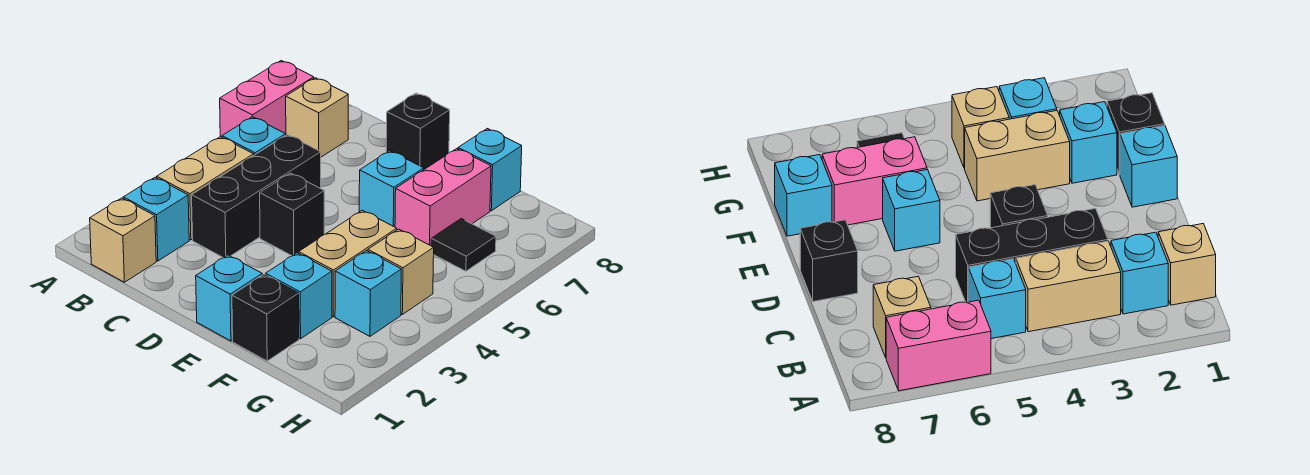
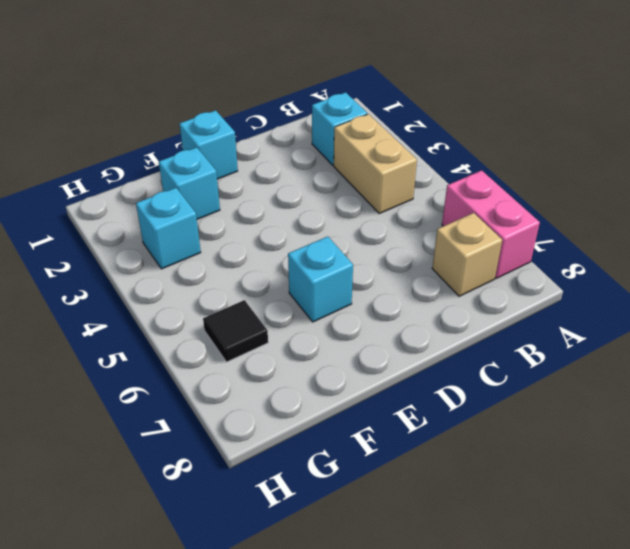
none -> tan 1x1 brick [90,198,156,282]
none -> cyan 1x1 brick [222,117,286,155]
none -> black 1x3 brick [192,135,321,258]

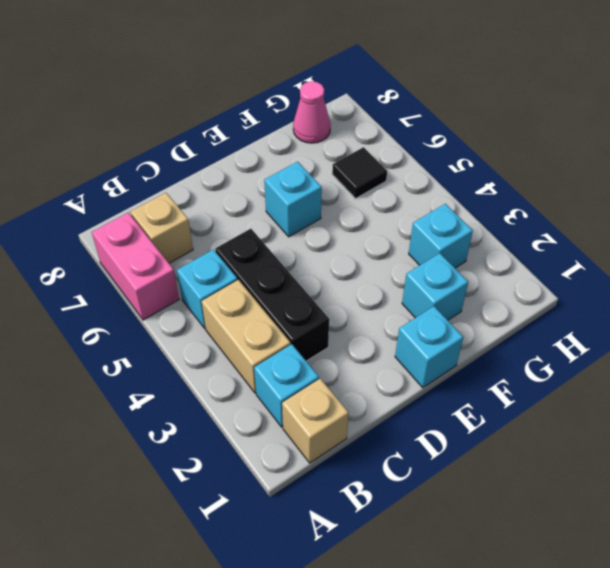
pink 1x1 cone [293,81,331,143] -> none
none -> black 1x1 brick [260,173,324,256]
none -> black 1x1 brick [386,93,450,169]
none -> black 1x1 brick [232,275,299,361]

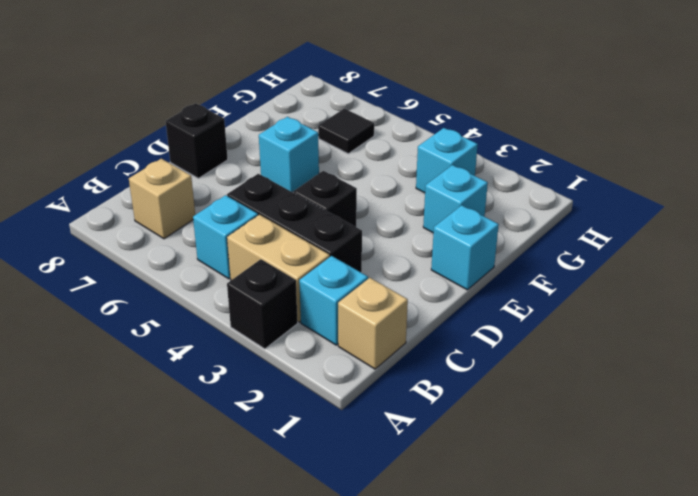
black 1x1 brick [227,259,298,349] -> black 1x1 brick moved to [232,275,299,361]
none -> pink 1x2 brick [220,61,314,137]
none -> tan 1x2 brick [299,210,397,317]
none -> pink 1x2 brick [395,149,491,246]

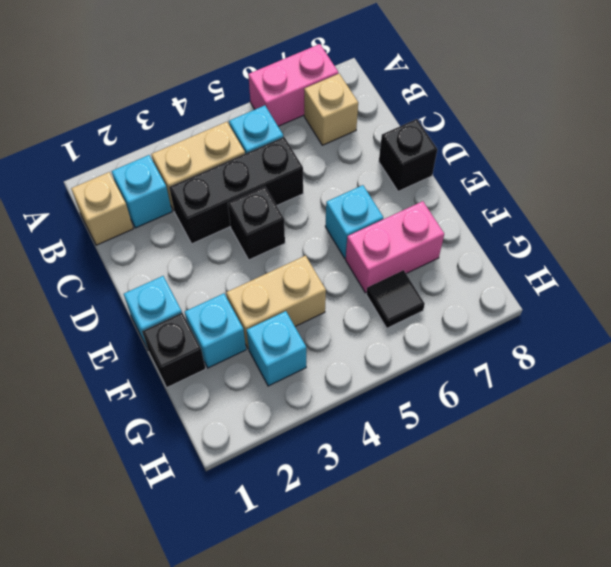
none -> cyan 1x1 brick [458,129,522,211]
none -> tan 1x1 brick [368,229,434,314]

